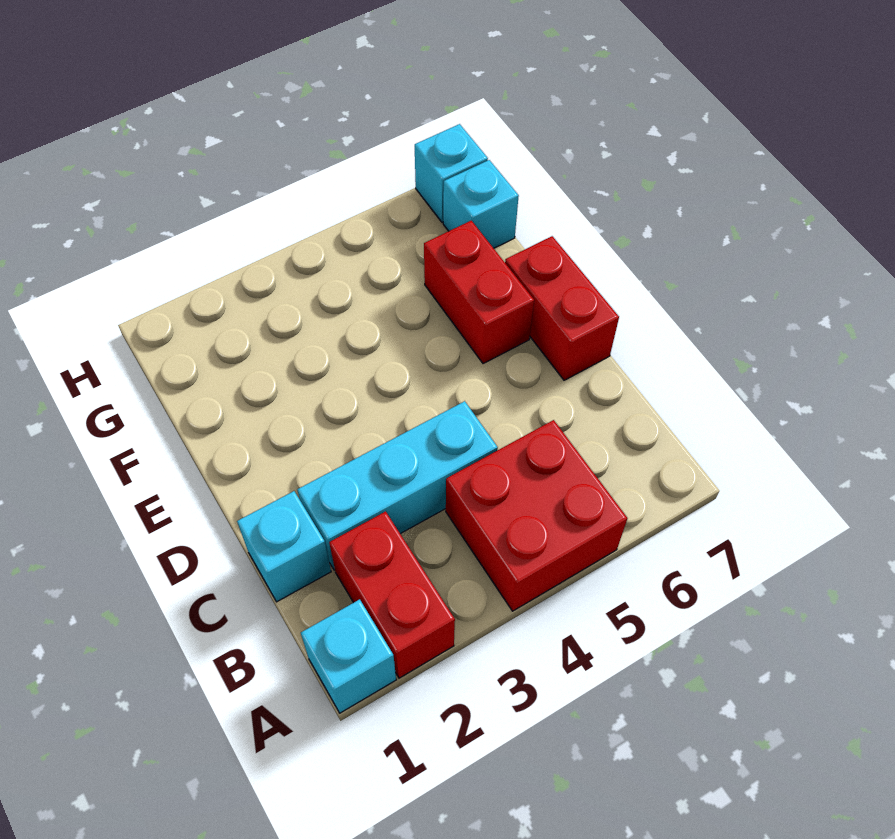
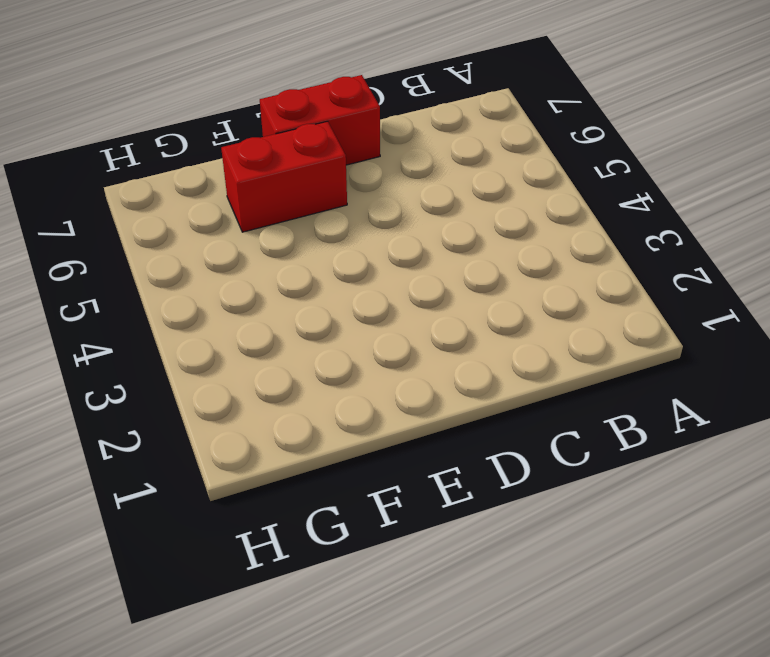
none -> cyan 1x1 brick [301,599,396,713]
none -> red 1x2 brick [329,511,455,678]

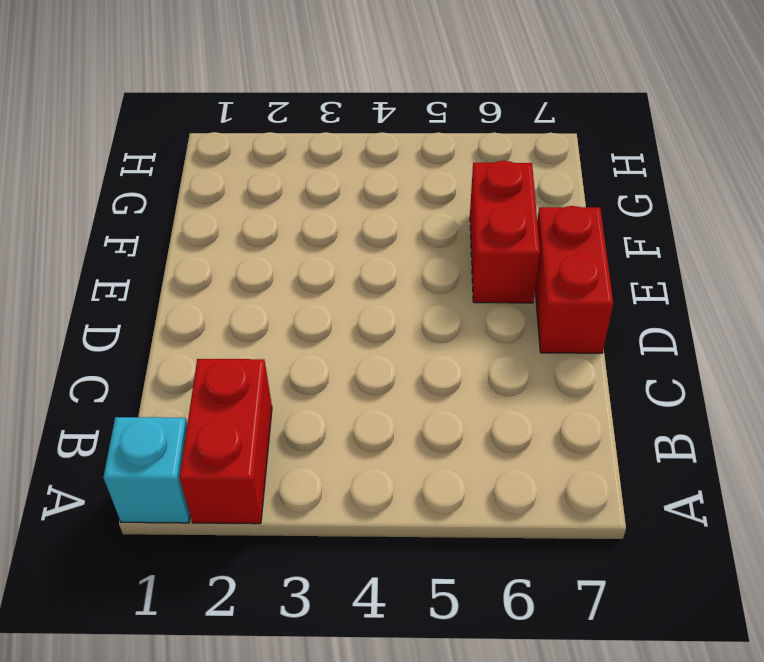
none -> red 2x2 brick [446,420,627,611]
none -> cyan 1x1 brick [237,491,331,602]

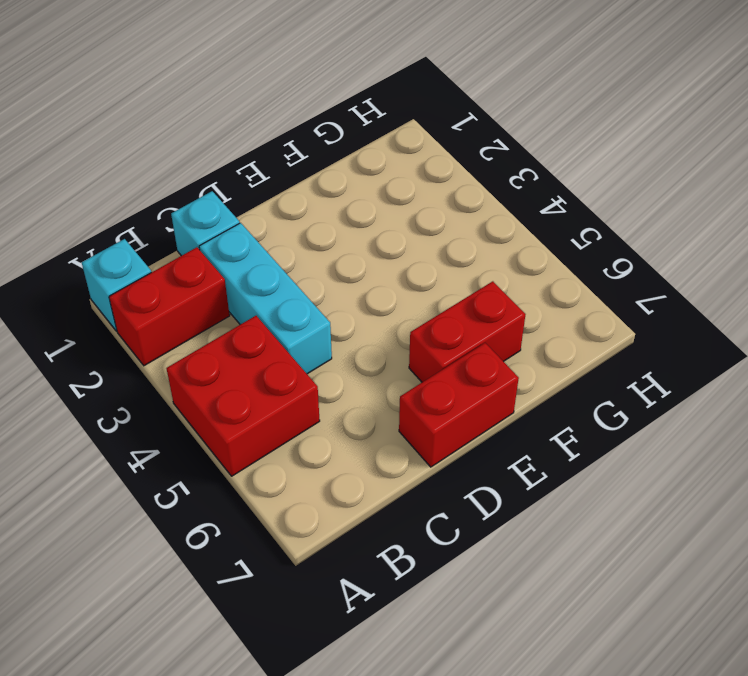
none -> cyan 1x1 brick [443,160,519,248]
none -> cyan 1x1 brick [415,124,488,222]

